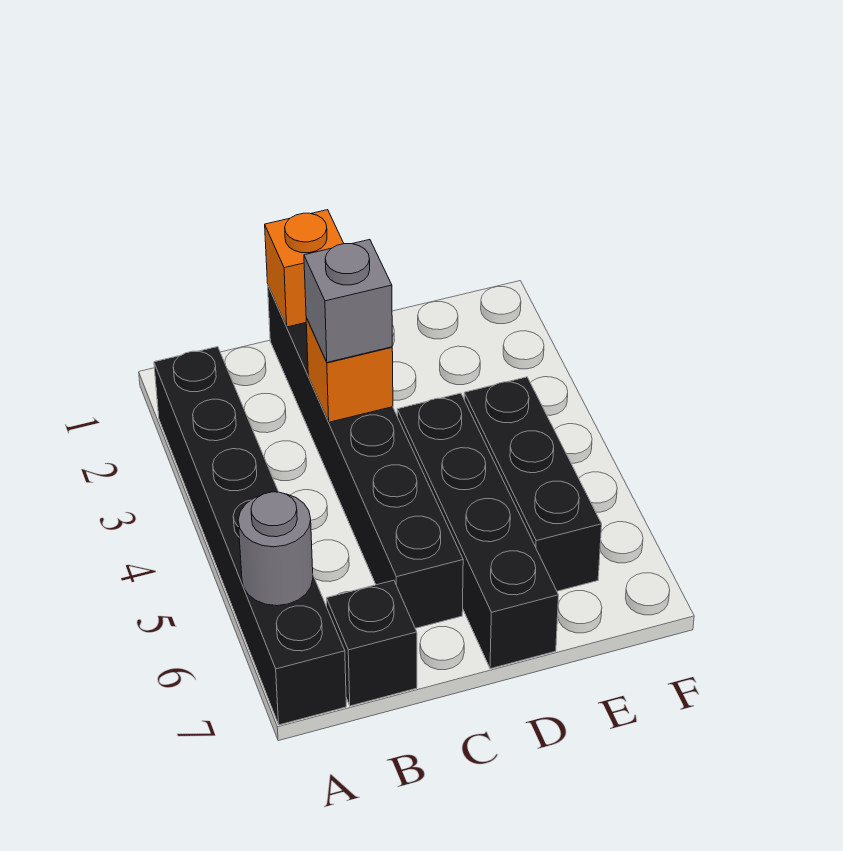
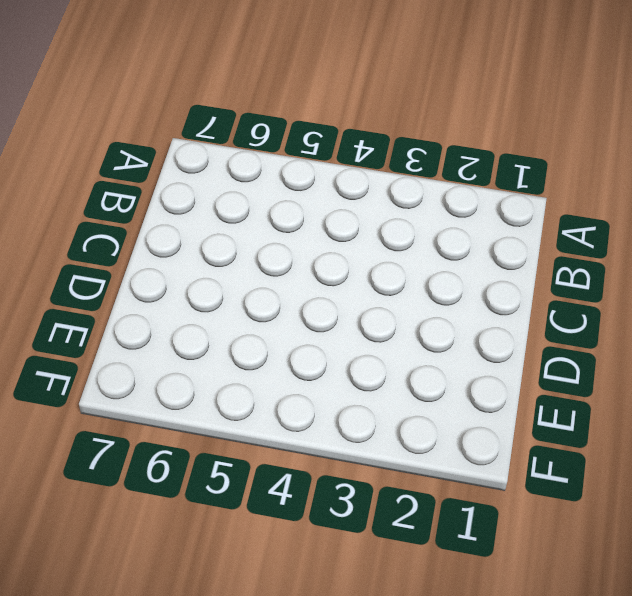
none -> black 1x6 brick [154,347,346,725]
none -> black 1x1 brick [327,580,417,706]

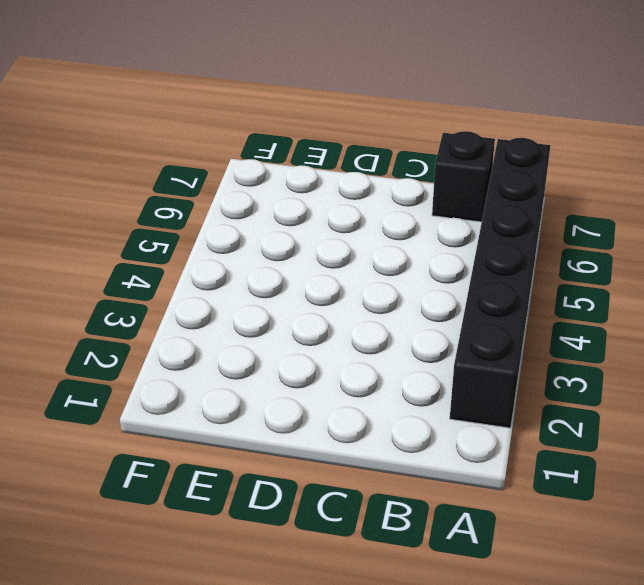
none -> black 1x6 brick [268,286,463,628]
none -> black 1x4 brick [397,393,559,669]

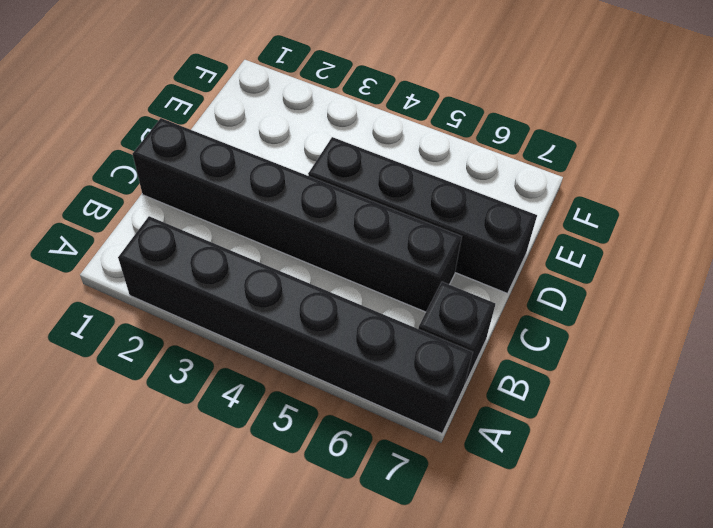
none -> black 1x3 brick [464,377,602,591]
none -> grey 1x1 round brick [238,492,313,606]

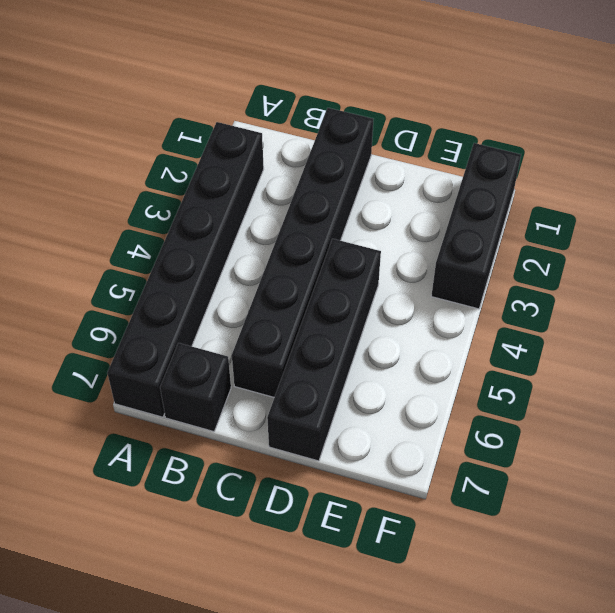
black 1x3 brick [431,143,521,309] -> black 1x3 brick moved to [464,377,602,591]
none -> grey 1x1 round brick [238,492,313,606]
none -> orange 1x1 brick [265,210,344,327]

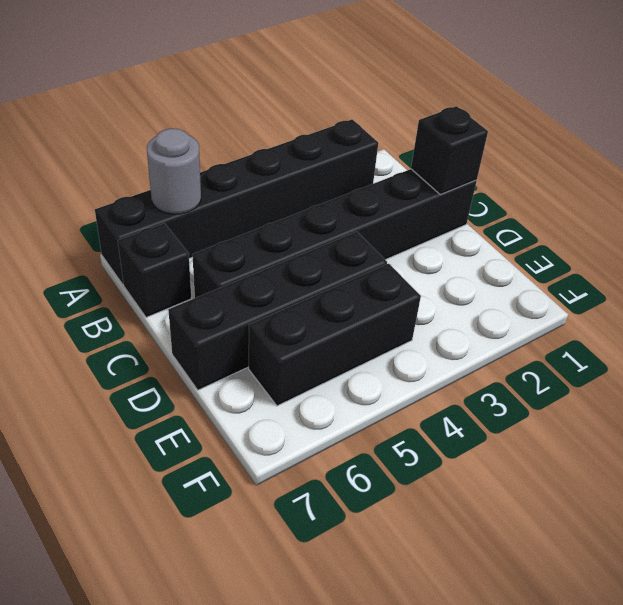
black 1x1 brick [411,106,488,195] -> orange 1x1 brick [265,210,344,327]
none -> orange 1x1 brick [306,318,393,422]
none -> grey 1x1 brick [304,240,392,362]

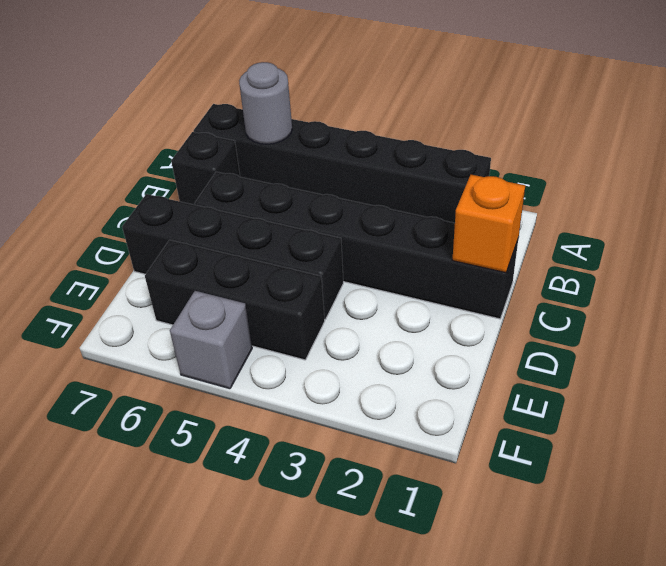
grey 1x1 brick [170,291,252,389] -> grey 1x1 brick moved to [304,240,392,362]
none -> orange 1x1 brick [306,318,393,422]

